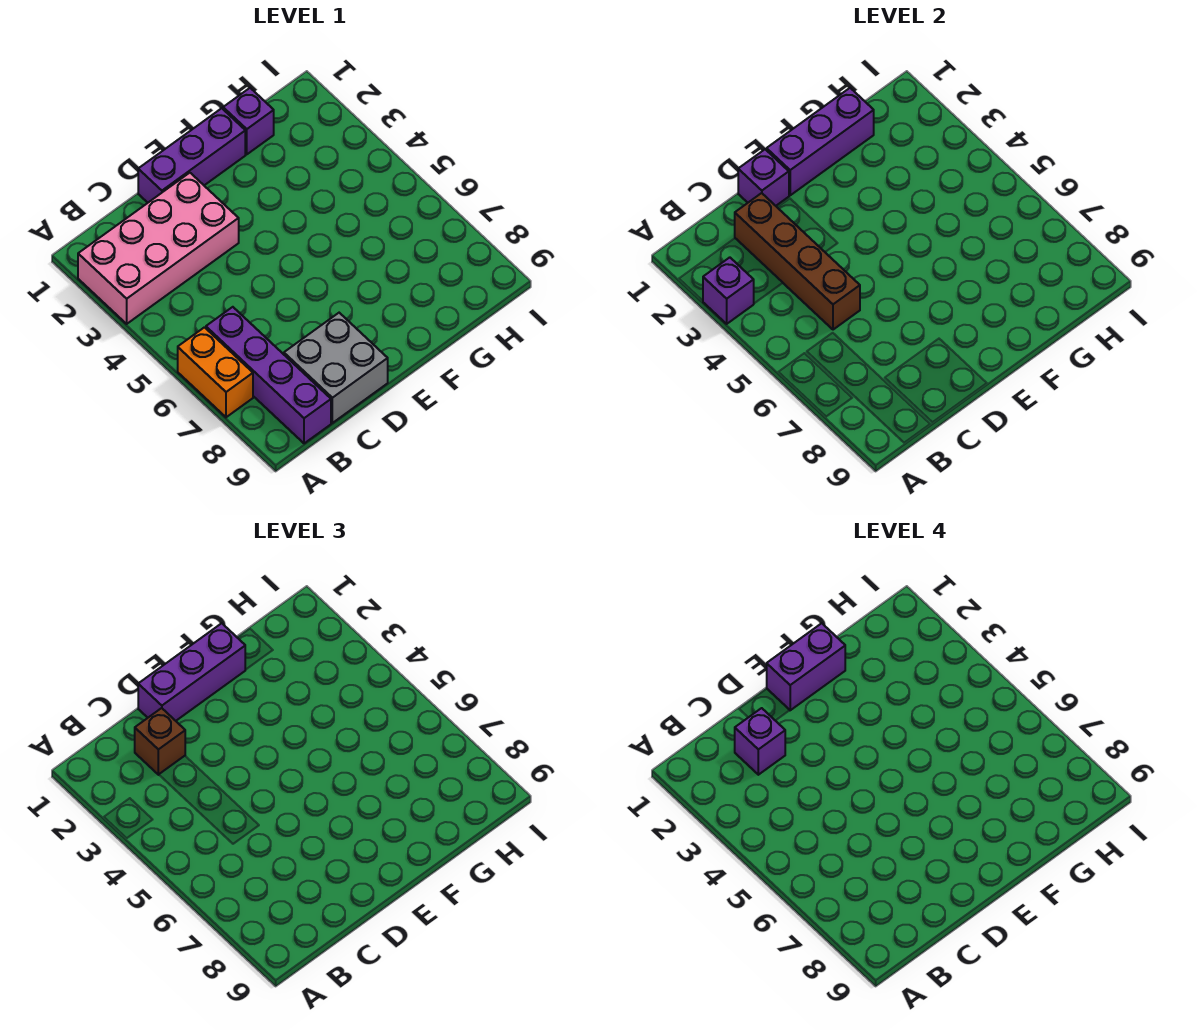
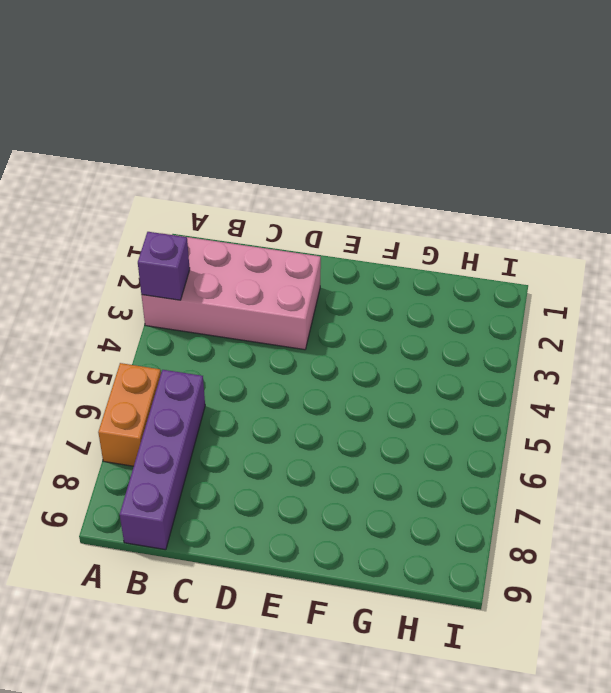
none -> grey 2x2 brick [284,313,388,423]
none -> purple 1x3 brick [138,108,245,203]
none -> purple 1x1 brick [223,88,274,154]

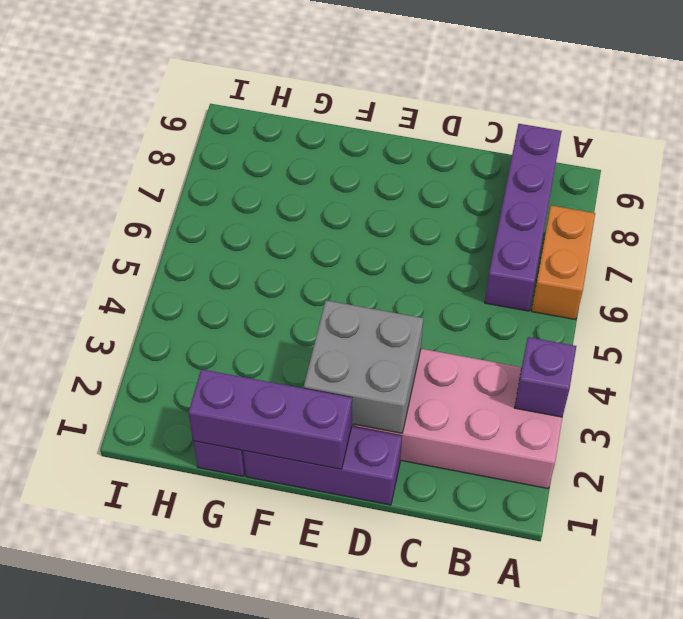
grey 2x2 brick [304,300,423,433] -> grey 2x2 brick moved to [284,313,388,423]
none -> brown 1x4 brick [735,193,860,330]
none -> purple 1x1 brick [738,149,789,206]
none -> brown 1x1 brick [135,708,185,775]

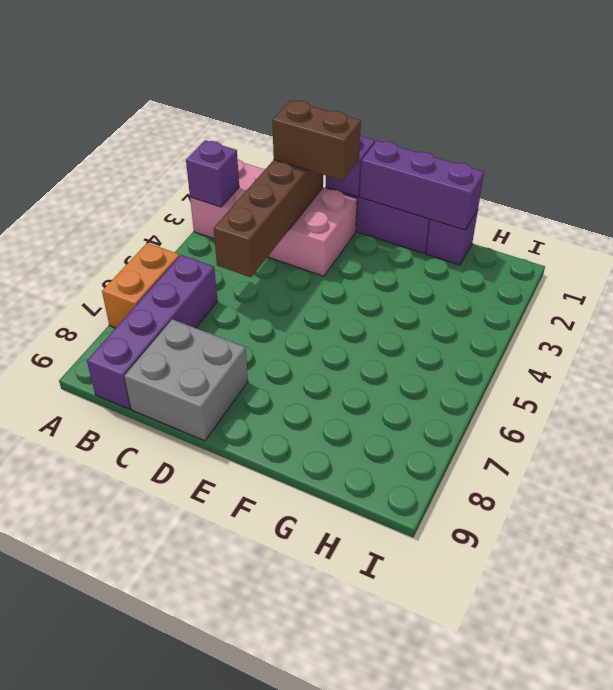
brown 1x2 brick [272,100,361,181] -> brown 1x1 brick [135,708,185,775]
none -> purple 1x3 brick [138,623,245,721]
none -> purple 1x1 brick [735,708,785,775]
none -> purple 1x2 brick [767,623,845,710]

